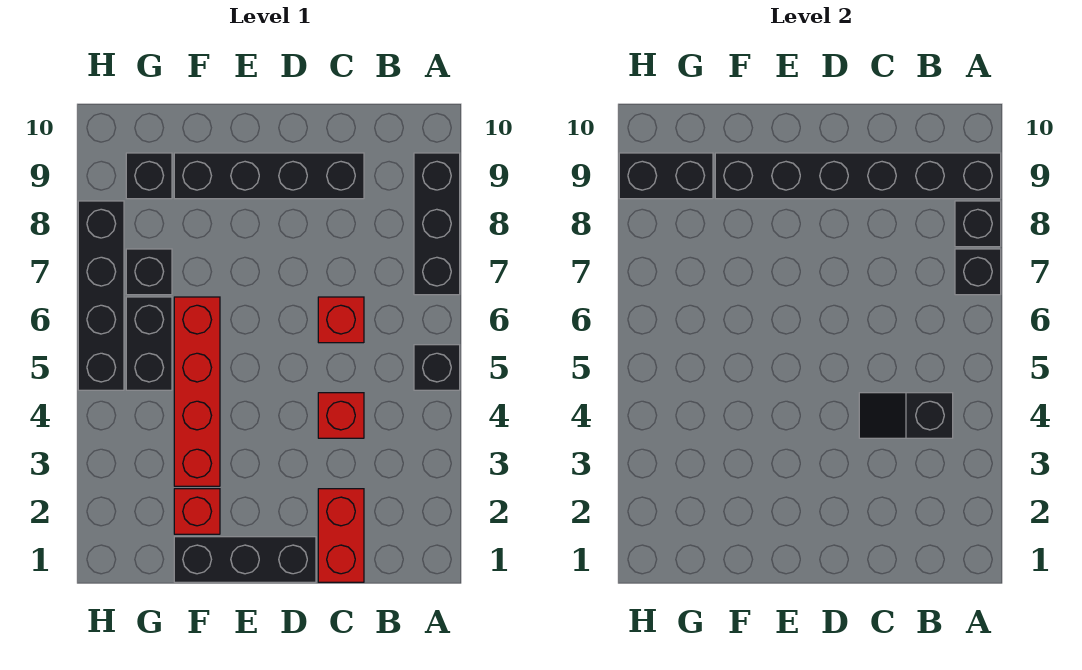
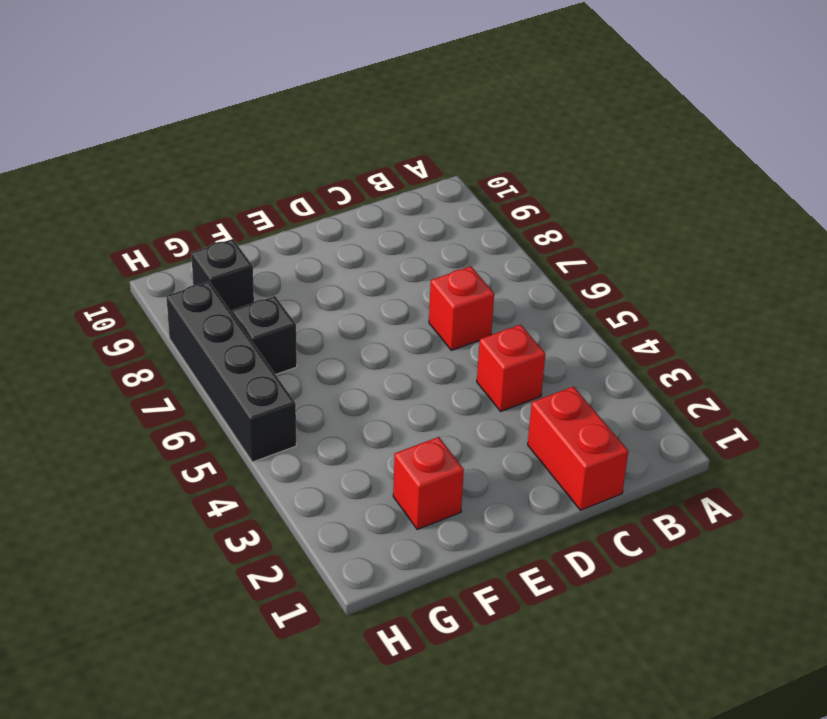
none -> black 1x1 brick [414,345,460,390]
none -> black 1x3 brick [414,153,460,295]
none -> black 1x4 brick [174,153,364,199]

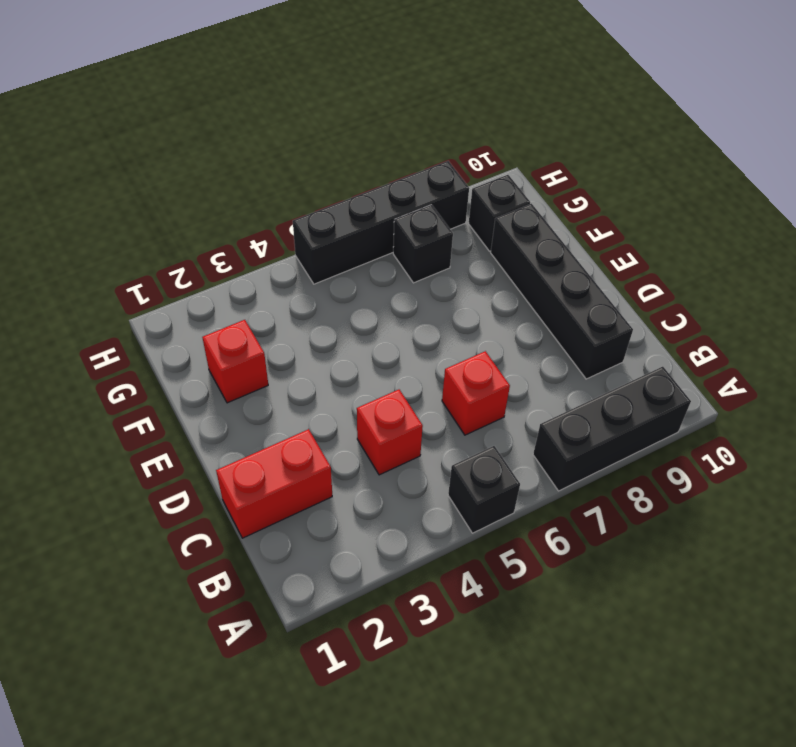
none -> black 1x3 brick [174,537,316,582]
none -> red 1x4 brick [174,297,220,486]
none -> black 1x2 brick [126,297,172,390]

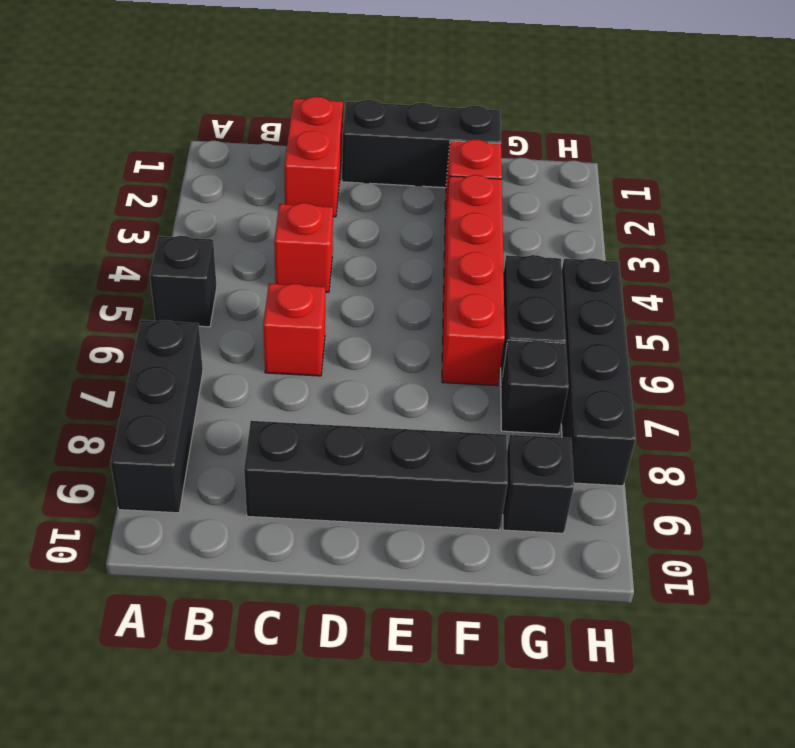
none -> black 1x1 brick [955,249,1001,295]
none -> black 1x1 brick [955,201,1001,247]
none -> black 1x6 brick [715,153,1001,199]

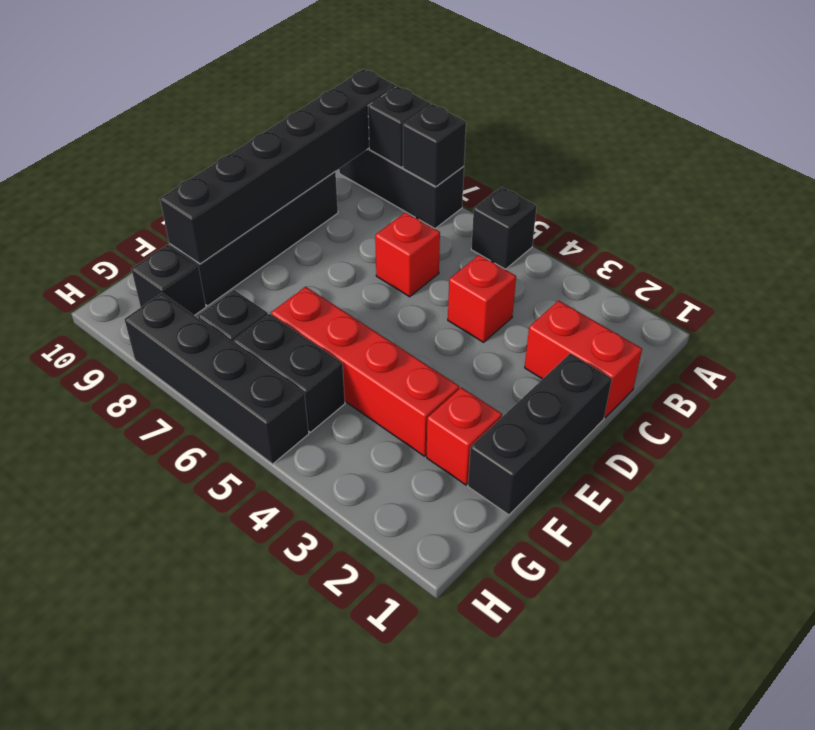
none -> black 1x2 slope [859,393,953,438]
none -> black 1x2 brick [619,153,713,199]

